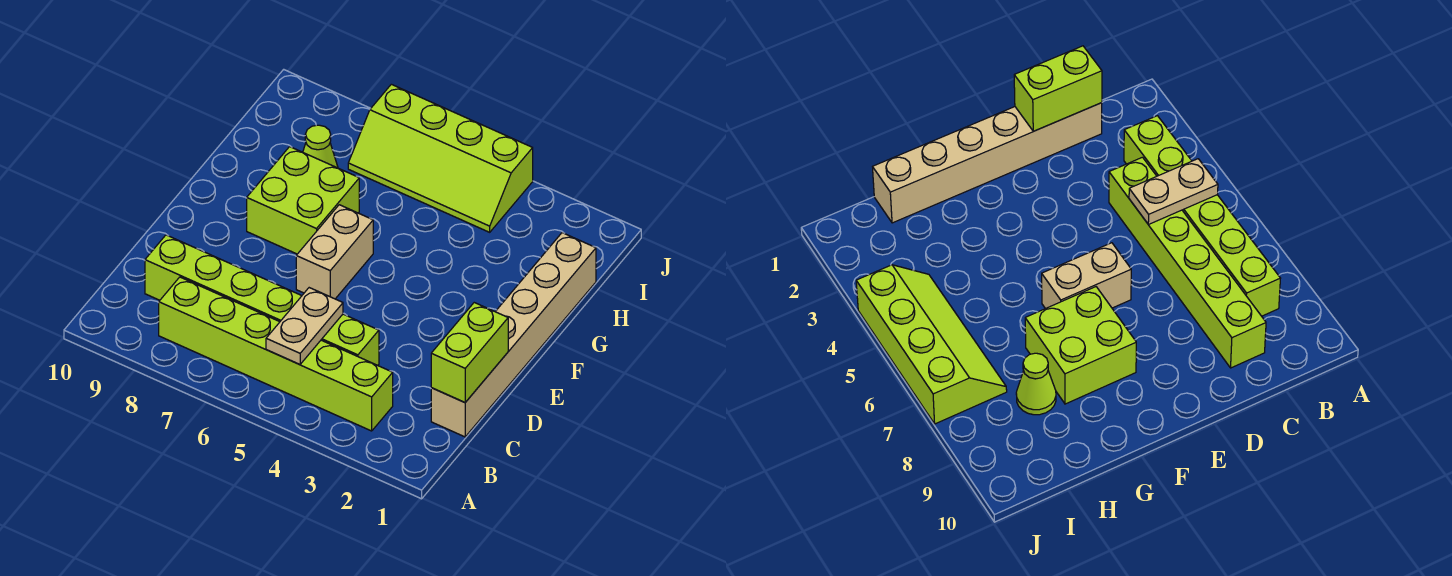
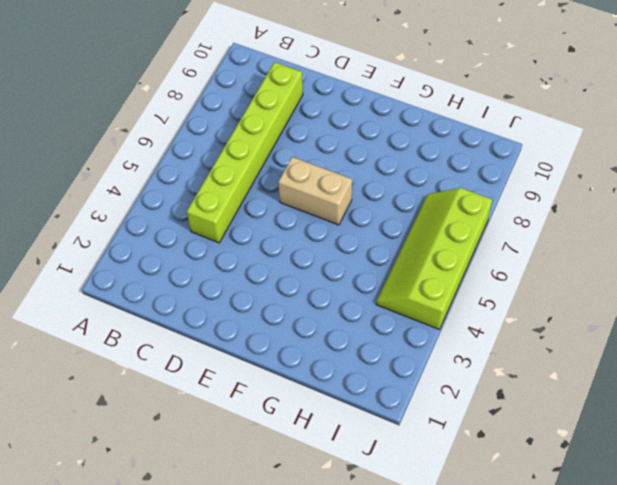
none -> lime 1x6 brick [159,277,393,431]
none -> tan 1x6 brick [431,233,596,437]

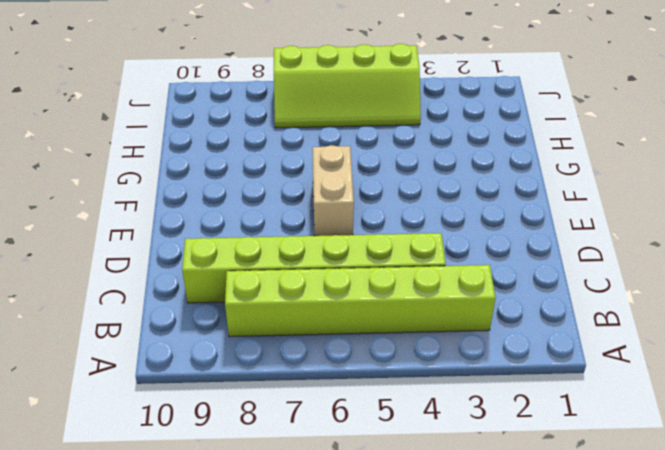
none -> tan 1x6 brick [431,233,596,437]
none -> lime 2x2 brick [247,147,359,254]

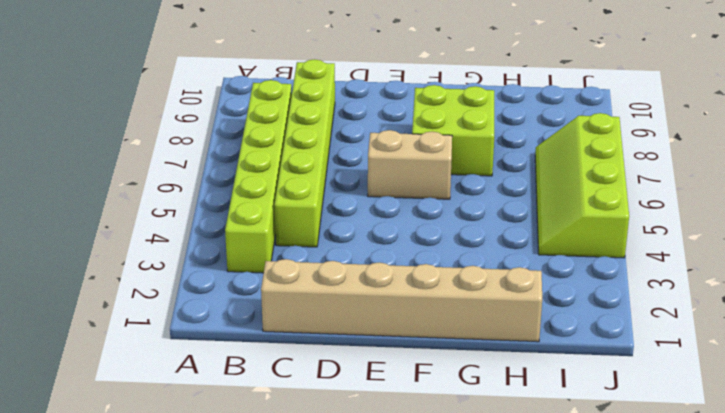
none -> lime 1x1 cone [303,125,338,168]
none -> tan 1x2 plate [266,288,343,365]

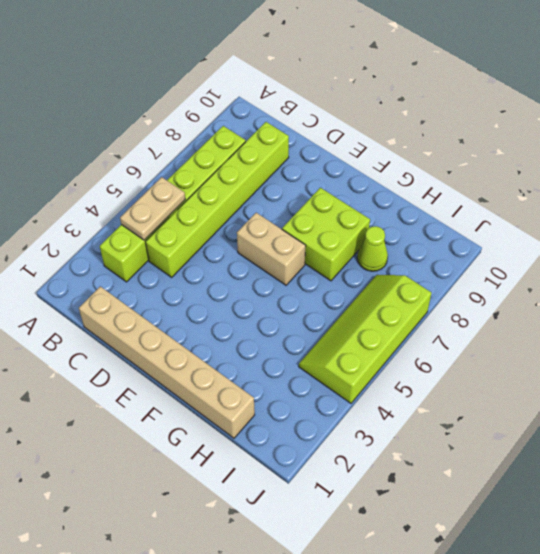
tan 1x2 plate [120,177,185,240] -> tan 1x2 plate turned to [266,288,343,365]
none -> lime 1x2 brick [431,303,508,402]

